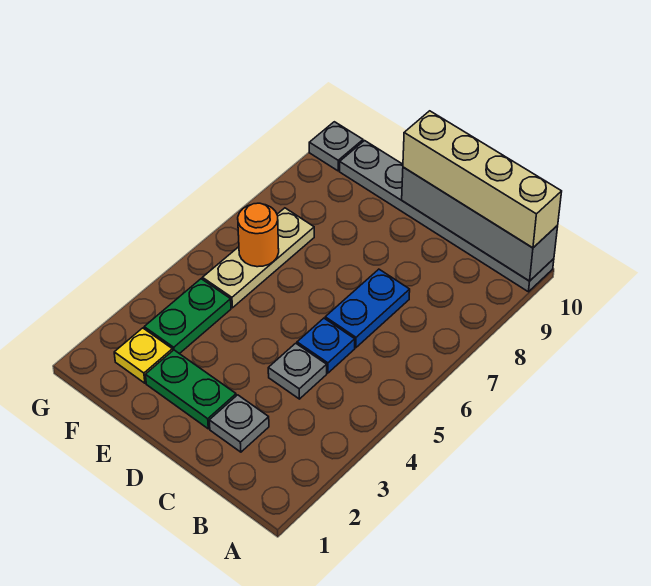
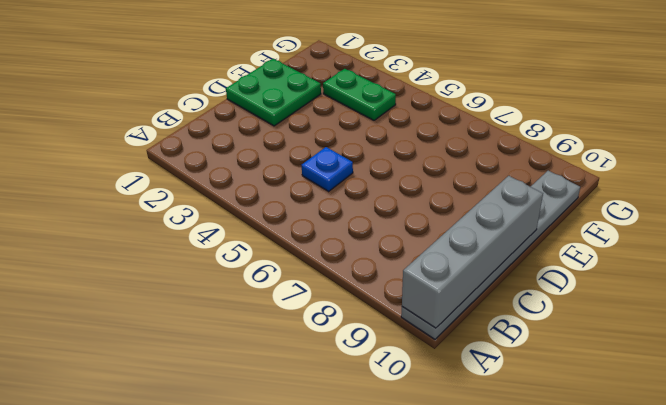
green 2x2 plate [226,59,321,126] -> green 1x2 plate [146,350,236,429]
none -> grey 1x1 plate [209,395,269,452]
none -> grey 1x1 plate [268,343,327,399]
none -> blue 1x2 plate [325,269,410,348]

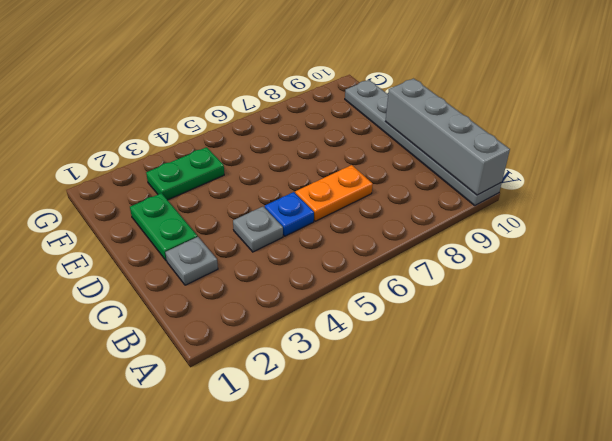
orange 1x2 plate [295,165,373,221] -> blue 1x2 plate [325,269,410,348]
none -> yellow 1x1 plate [114,328,173,383]
none -> tan 1x3 plate [203,208,314,308]
none -> grey 1x1 plate [309,122,363,171]

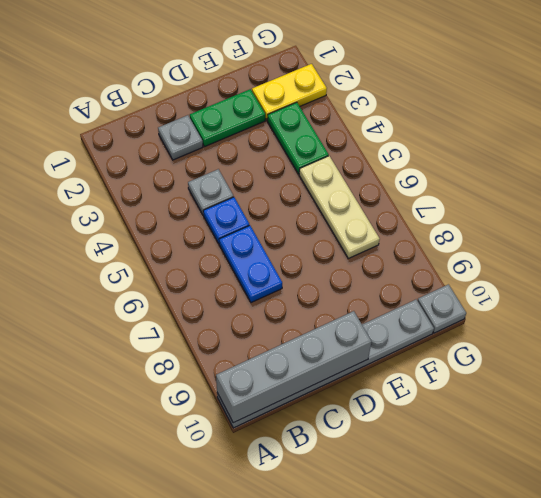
yellow 1x2 plate [252,64,327,120] -> yellow 1x1 plate [114,328,173,383]
none -> orange 1x1 round brick [238,203,279,267]
none -> tan 1x4 brick [403,111,562,248]

